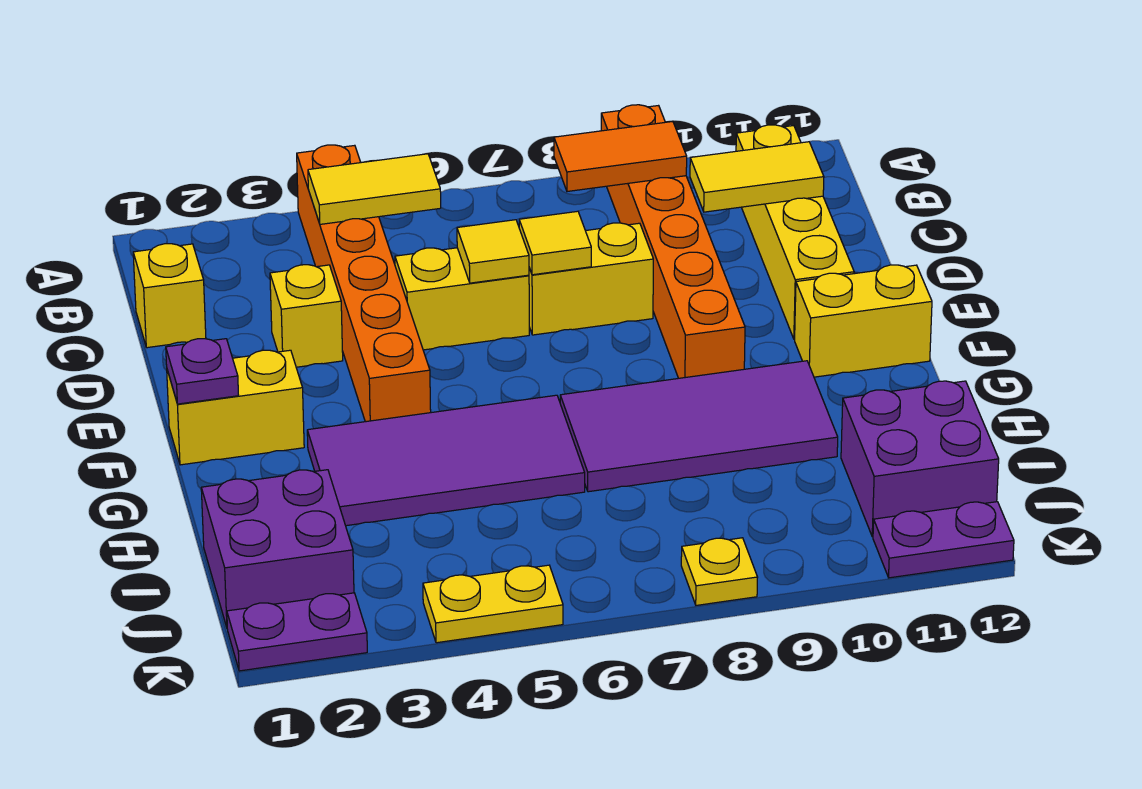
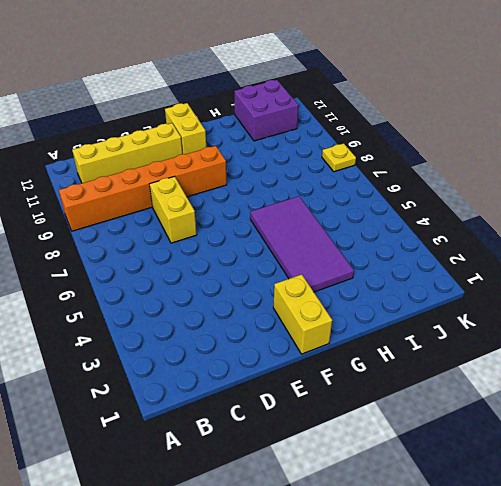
none -> orange 1x6 brick [297,145,431,422]
none -> yellow 1x1 brick [133,244,206,348]
none -> yellow 1x1 brick [270,265,343,367]

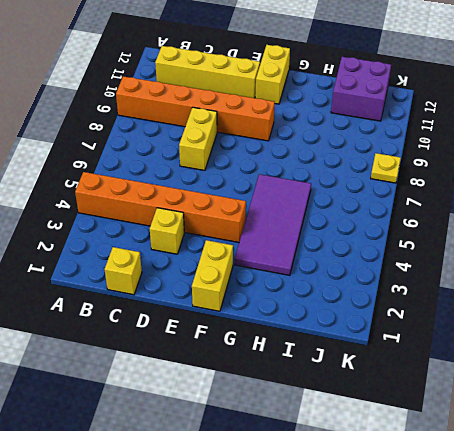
none -> yellow 1x2 brick [395,248,529,350]
none -> purple 2x4 tile [560,361,838,492]
none -> purple 2x2 brick [201,470,354,627]

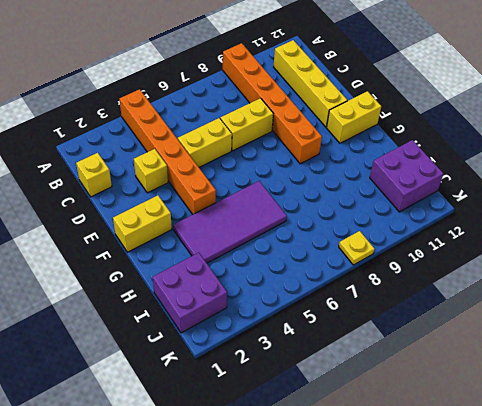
none -> purple 2x4 tile [560,361,838,492]
none -> purple 1x2 plate [227,593,367,671]
none -> yellow 1x2 plate [423,565,563,643]

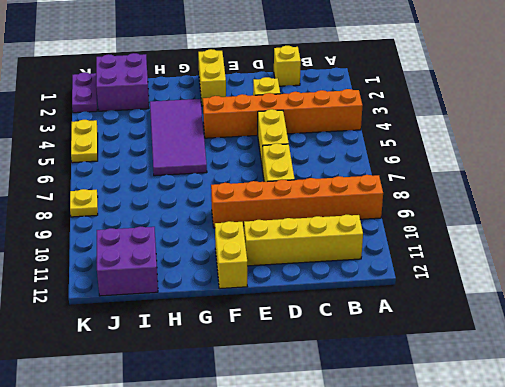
none -> purple 2x4 tile [560,361,838,492]
none -> purple 1x2 plate [873,502,1014,578]
none -> yellow 1x2 tile [308,154,441,224]

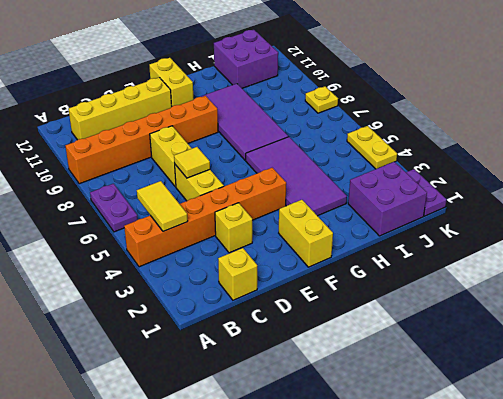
purple 1x2 plate [90,184,138,232] -> purple 1x2 plate moved to [873,502,1014,578]
none -> orange 1x2 tile [554,122,687,191]
none -> yellow 1x2 tile [690,142,824,212]
none -> yellow 1x1 tile [519,211,591,275]

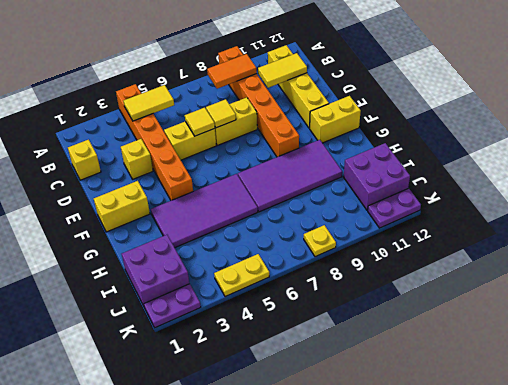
none -> purple 1x1 plate [166,339,238,404]

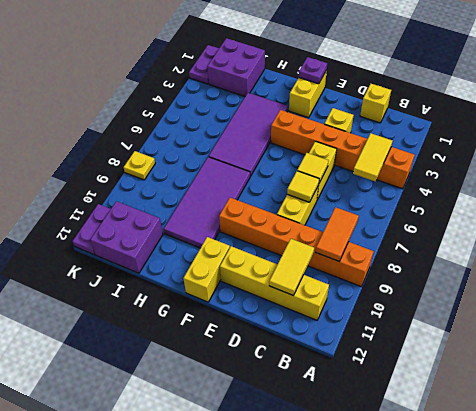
none -> yellow 1x2 plate [423,565,563,643]

